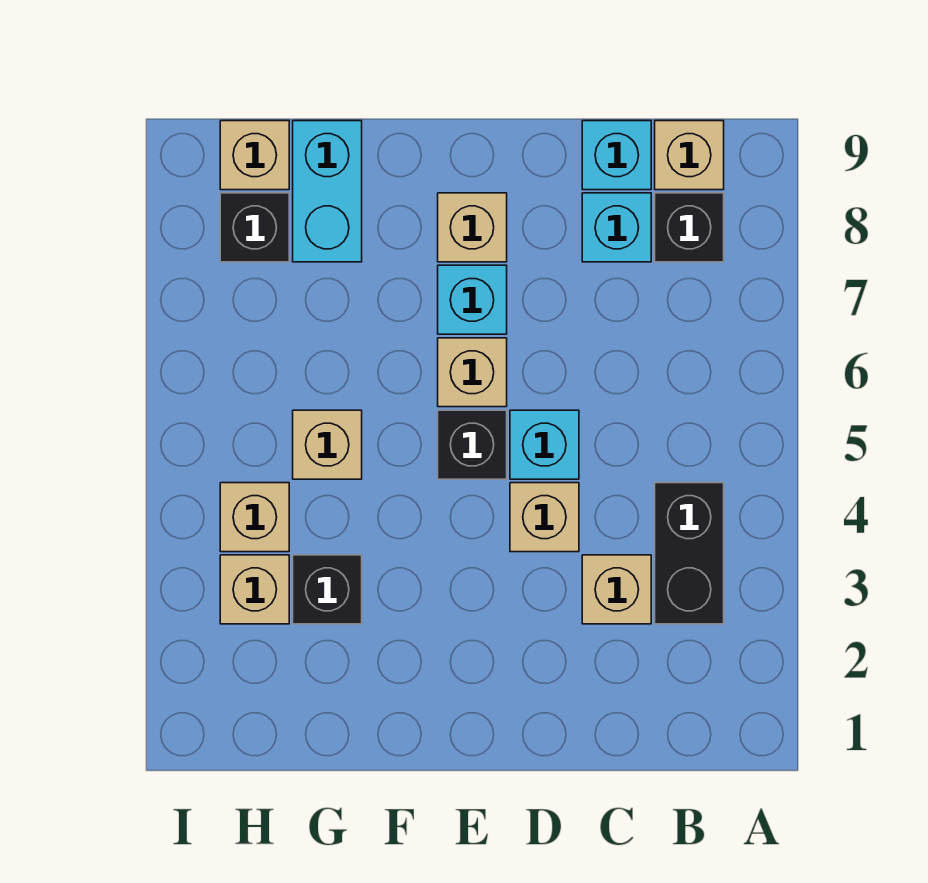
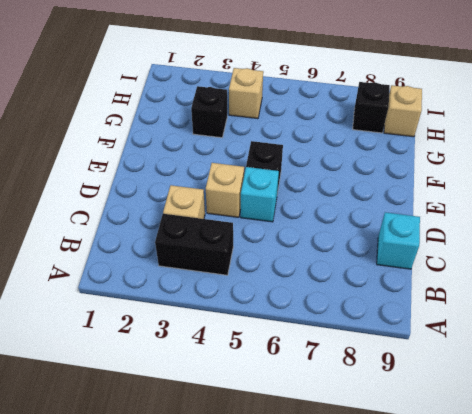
none -> black 1x1 brick [655,193,724,262]
none -> tan 1x1 brick [655,121,724,190]
none -> cyan 1x1 brick [582,193,651,262]

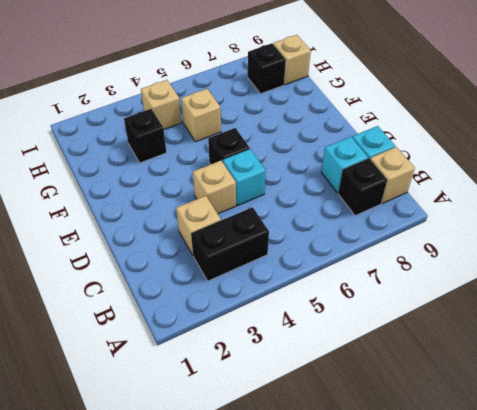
none -> tan 1x1 brick [438,338,507,407]
none -> cyan 1x1 brick [438,265,507,334]
none -> tan 1x1 brick [438,193,507,262]

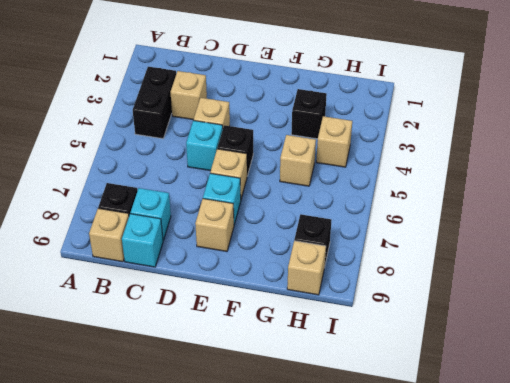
none -> cyan 1x2 brick [293,121,362,262]
none -> tan 1x1 brick [220,555,289,624]

